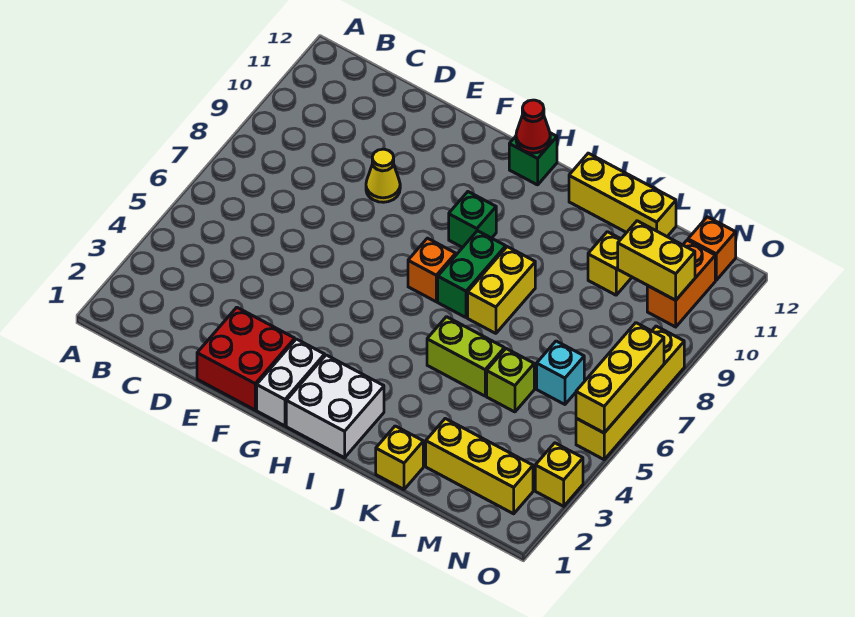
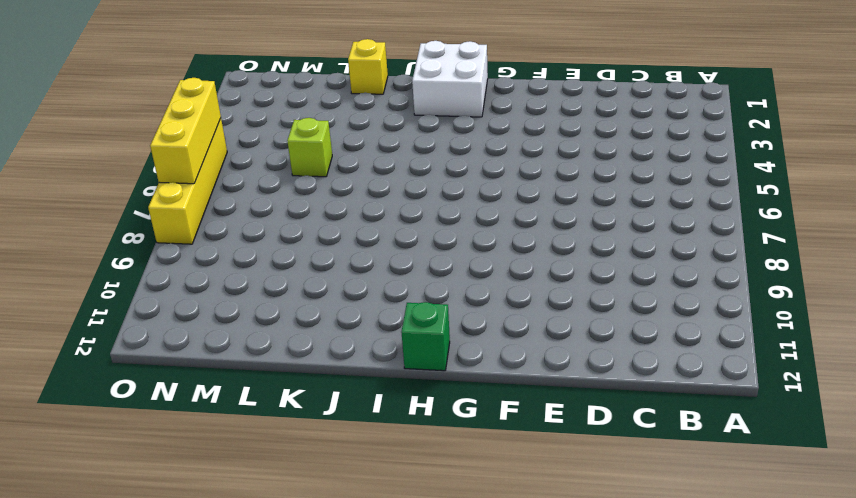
none -> red 2x2 brick [197,307,295,410]
none -> yellow 1x1 cone [366,149,400,202]
none -> white 1x2 brick [257,339,325,426]

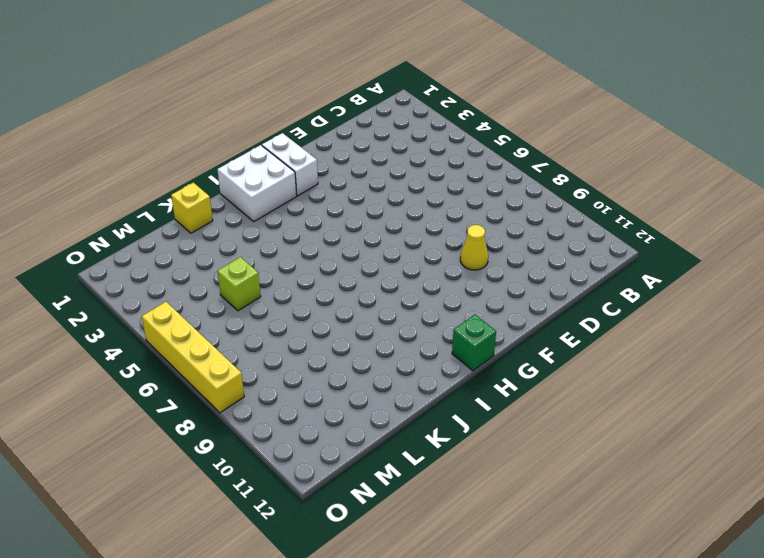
none -> red 2x2 brick [197,307,295,410]
none -> orange 1x1 brick [408,238,456,302]
none -> green 1x1 brick [449,192,496,248]

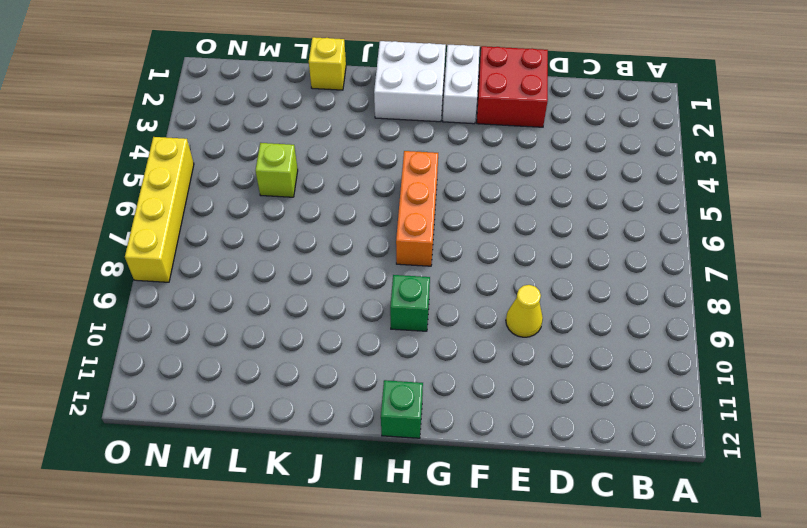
orange 1x3 brick [396,151,438,266] -> orange 1x1 brick [408,238,456,302]
none -> green 1x2 brick [438,231,506,317]
none -> lime 1x2 brick [427,317,504,396]
none -> yellow 1x2 brick [468,247,535,333]

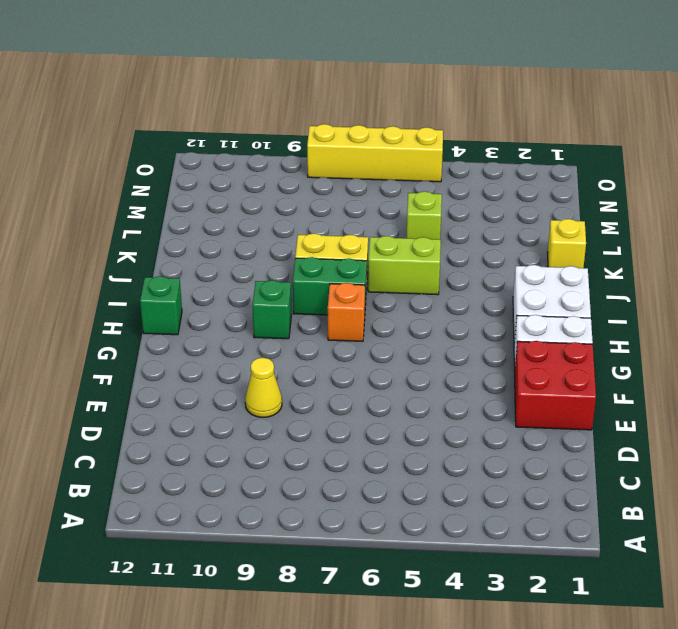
lime 1x2 brick [368,236,441,295] -> lime 1x2 brick turned to [427,317,504,396]
none -> yellow 1x3 brick [569,153,676,236]
none -> yellow 1x3 brick [426,419,533,514]
none -> yellow 1x1 brick [588,232,632,295]

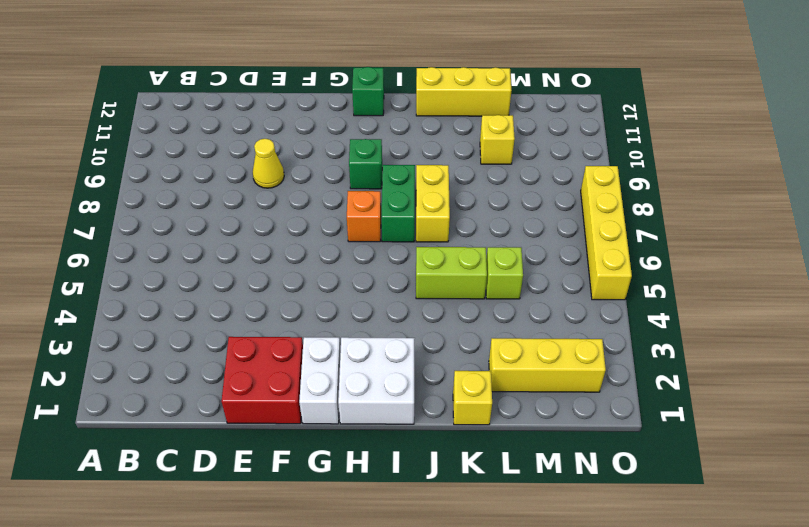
none -> cyan 1x1 brick [537,341,584,404]
none -> orange 1x2 brick [647,240,715,327]
none -> orange 1x1 brick [688,217,736,280]

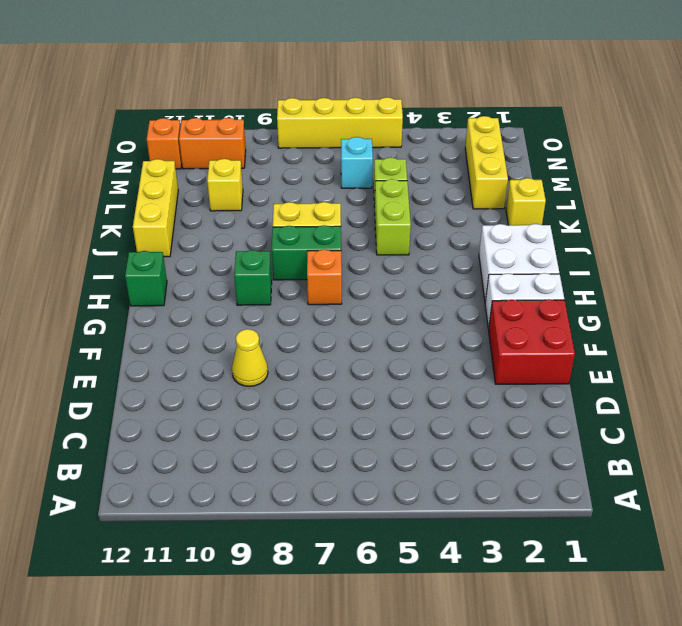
none -> yellow 1x1 brick [535,443,583,506]
none -> red 1x1 cone [516,100,550,153]
none -> yellow 1x2 brick [618,221,695,300]

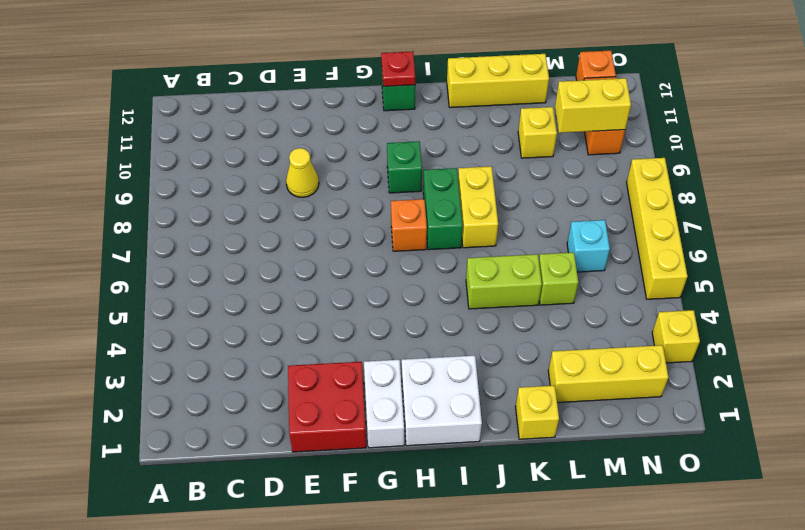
red 1x1 plate [381,51,415,86] -> red 1x1 cone [516,100,550,153]
none -> yellow 1x3 brick [576,323,664,433]

